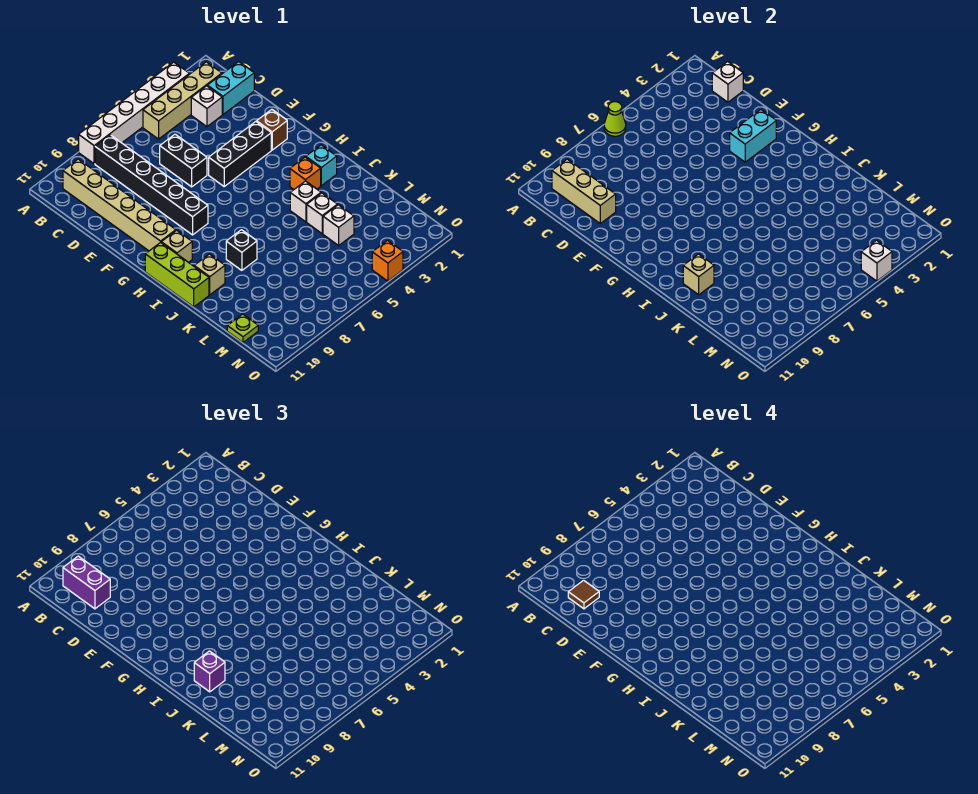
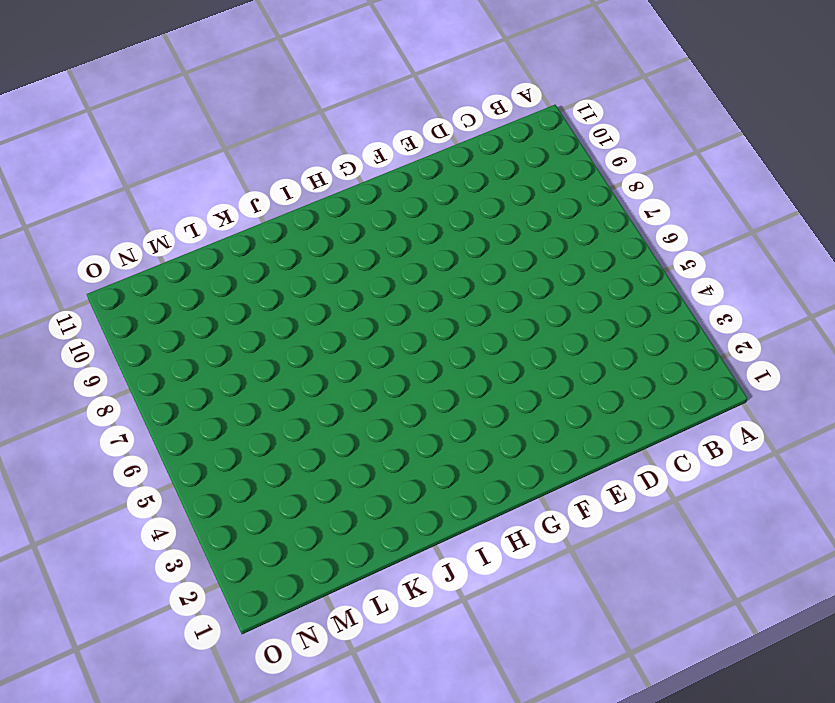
none -> white 1x6 brick [79,62,189,164]
none -> tan 1x4 brick [143,62,222,139]
none -> black 1x6 brick [95,135,208,235]

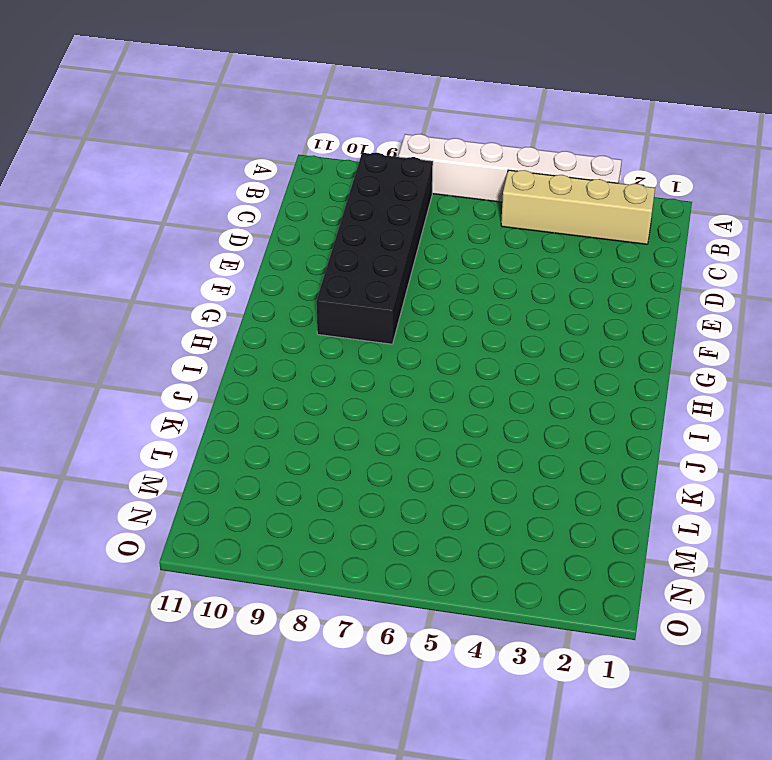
black 2x6 brick [316,153,433,344] -> black 1x6 brick [95,135,208,235]
none -> tan 1x6 brick [63,159,176,251]
none -> cyan 1x2 brick [207,62,254,114]
none -> white 1x1 brick [191,86,222,127]

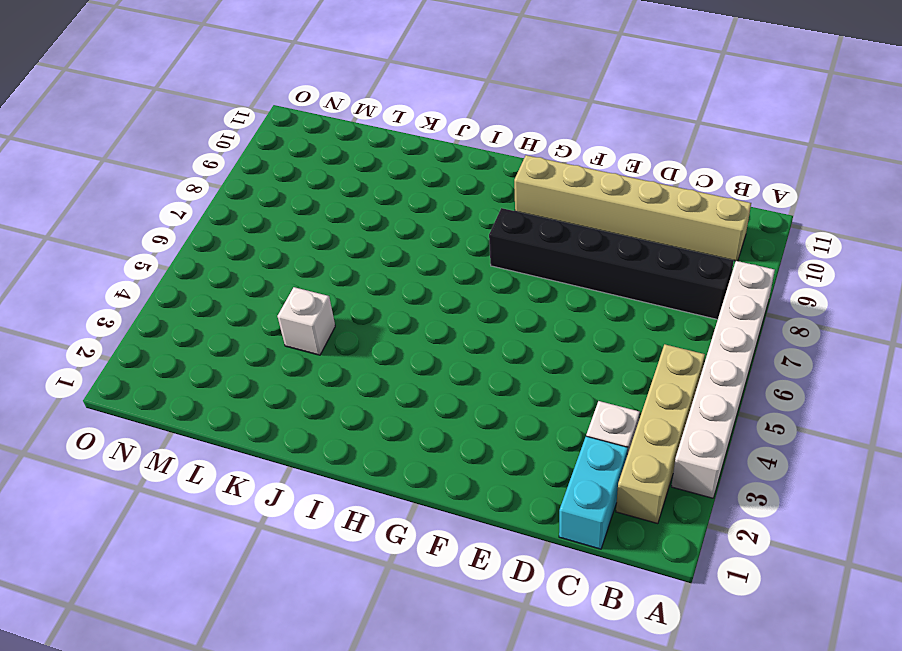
none -> black 1x2 brick [160,134,207,187]
none -> brown 1x1 brick [257,109,287,150]
none -> black 1x3 brick [209,122,271,186]

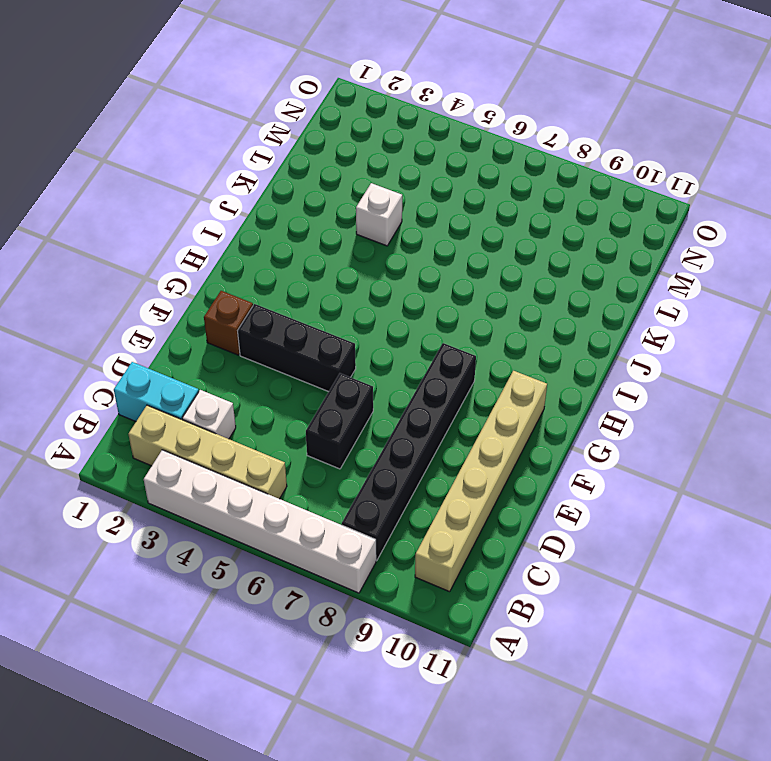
none -> tan 1x1 brick [161,230,192,262]
none -> lime 1x3 brick [145,242,209,307]
none -> cyan 1x1 brick [306,145,337,186]

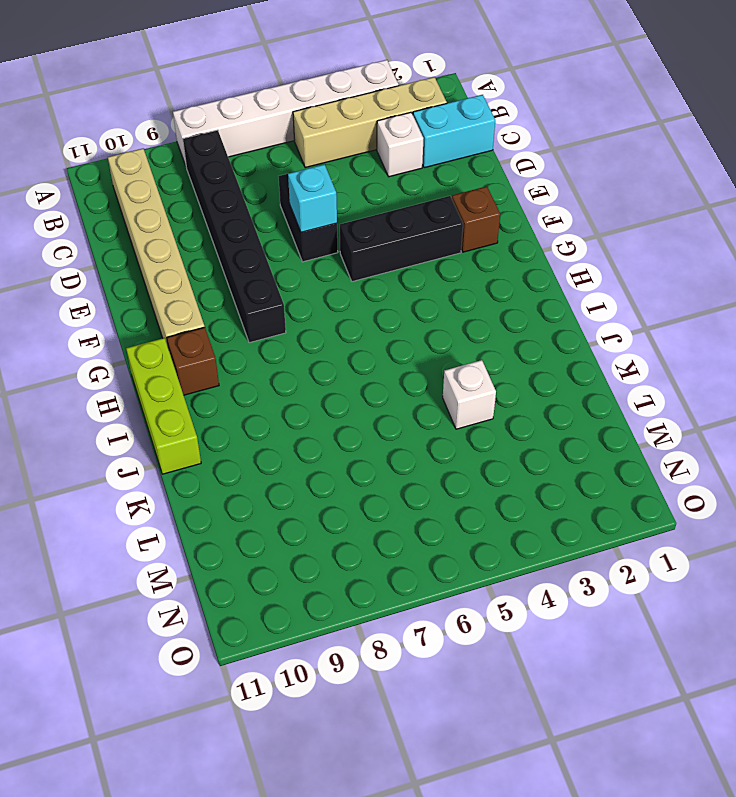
cyan 1x1 brick [288,164,337,232] -> cyan 1x1 brick moved to [306,145,337,186]
brown 1x1 brick [167,327,219,395] -> tan 1x1 brick [161,230,192,262]
none -> orange 1x1 brick [290,157,321,189]
none -> white 1x1 brick [290,181,321,222]
none -> black 1x1 brick [226,230,257,270]

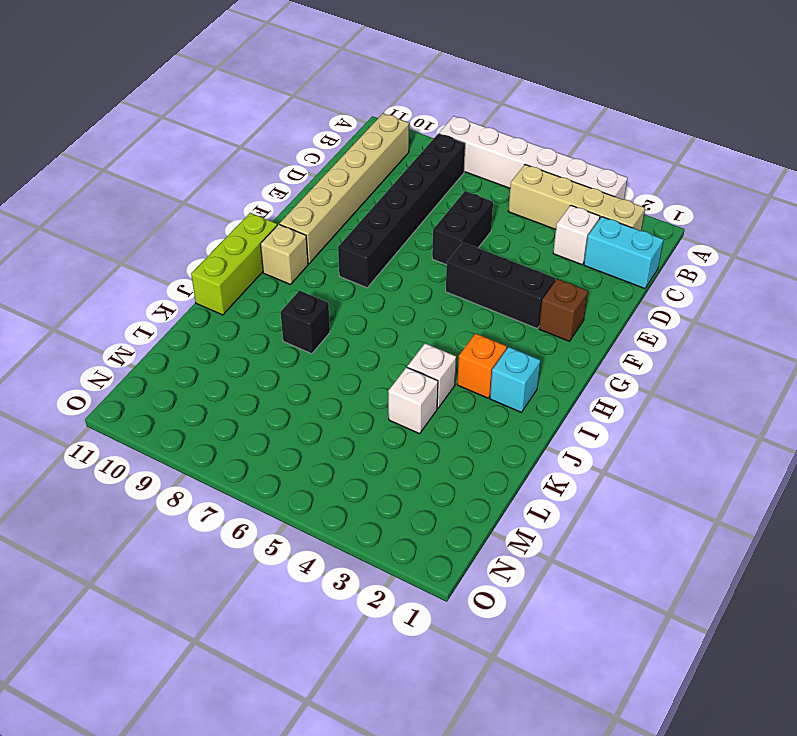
none -> tan 1x1 brick [194,254,225,295]
none -> white 1x1 brick [323,205,354,245]
none -> lime 1x1 plate [227,314,258,342]

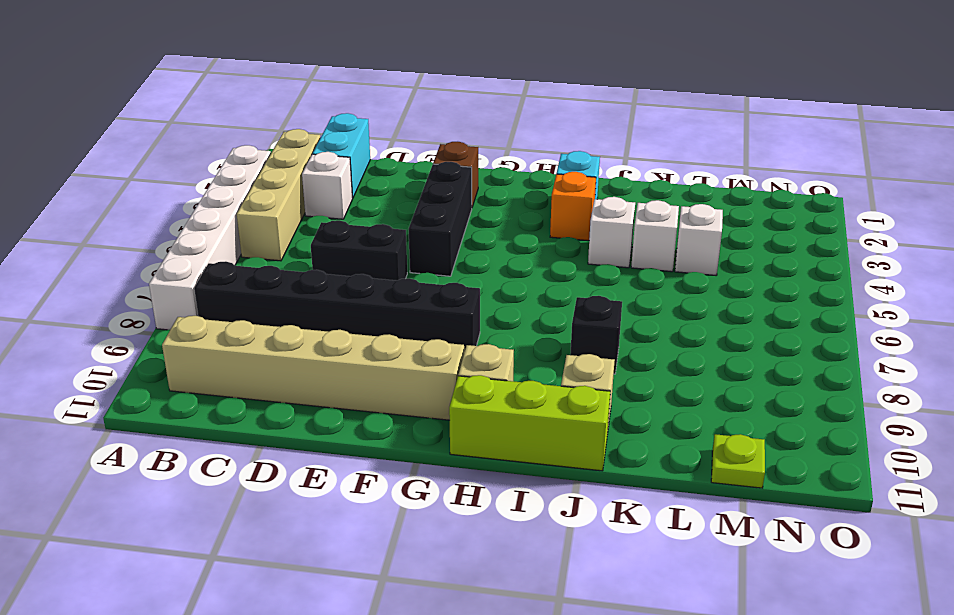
none -> orange 1x1 brick [372,240,403,281]
none -> lime 1x1 cone [604,102,626,136]
none -> tan 1x3 brick [552,159,616,224]

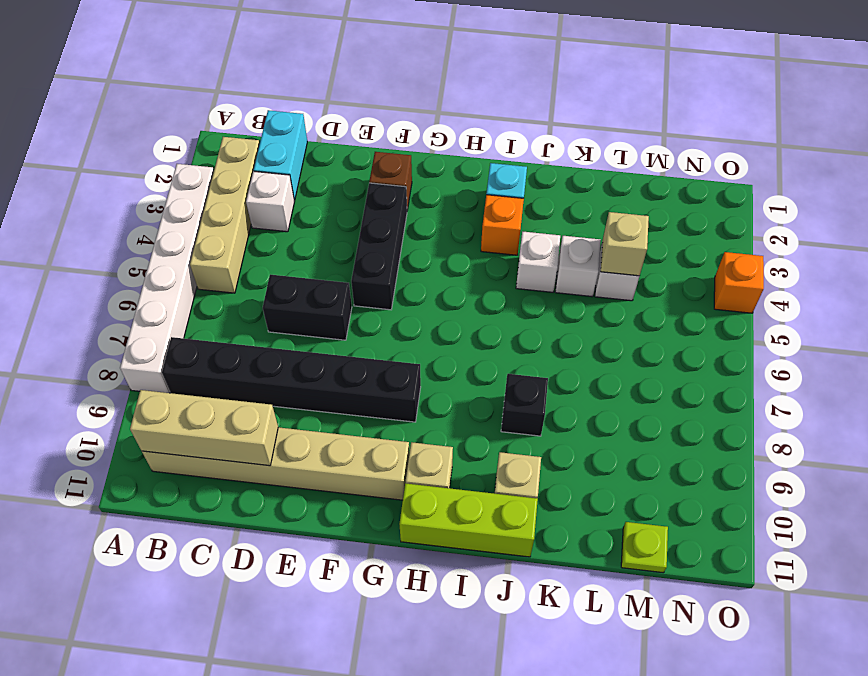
tan 1x1 brick [601,212,649,276] -> tan 1x1 brick moved to [683,254,714,295]
none -> lime 1x1 cone [604,102,626,136]
none -> white 1x1 brick [712,62,743,102]
none -> cyan 1x2 brick [730,109,776,162]

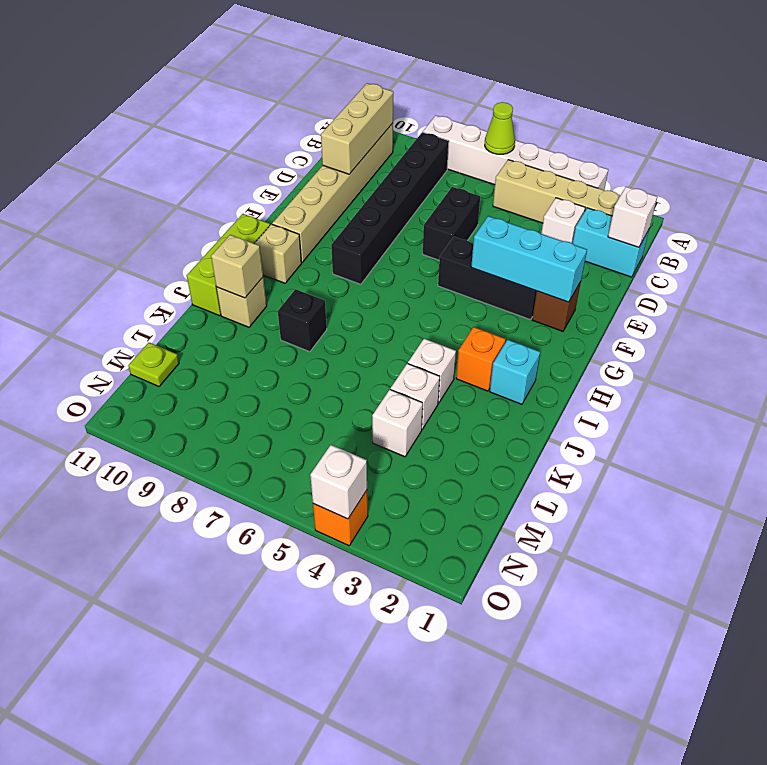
cyan 1x3 brick [471,216,587,302] -> cyan 1x2 brick [730,109,776,162]
none -> purple 1x2 brick [63,556,110,609]
none -> purple 1x1 brick [194,651,225,692]
none -> brown 1x1 tile [568,580,599,609]

